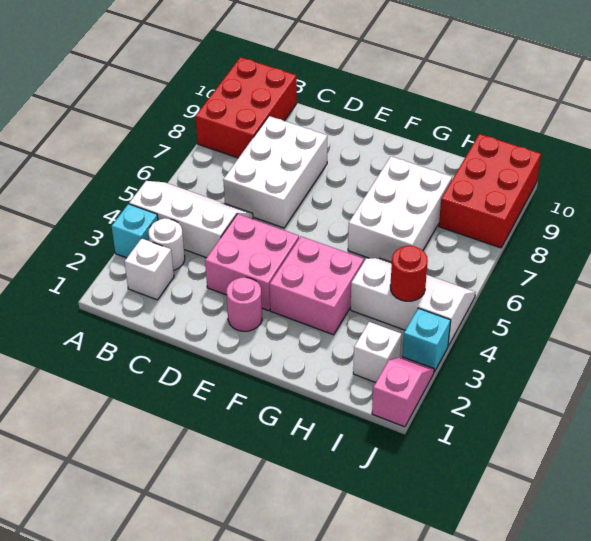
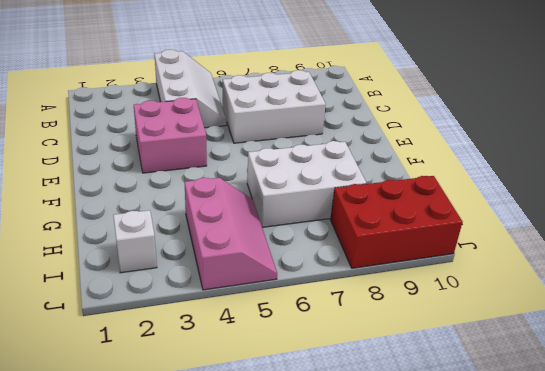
pink 2x3 slope [185,178,277,290] -> white 2x3 slope [351,258,476,346]
none -> cyan 1x1 brick [112,204,158,258]
none -> red 2x3 brick [195,57,297,158]
none -> white 1x1 brick [125,238,174,300]

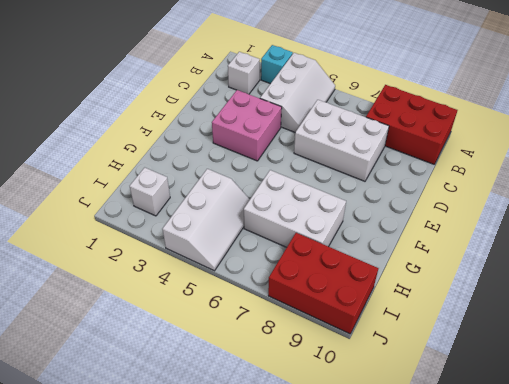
none -> white 1x1 round brick [149,218,185,271]
none -> pink 1x1 round brick [226,277,262,331]
none -> pink 2x2 brick [270,236,364,335]

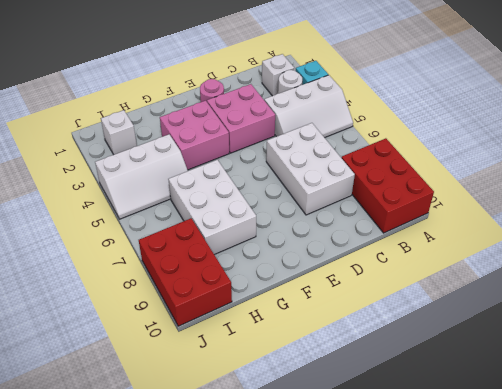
none -> pink 1x2 slope [372,357,434,427]
none -> cyan 1x1 brick [402,308,451,372]
none -> red 1x1 round brick [390,246,428,301]

